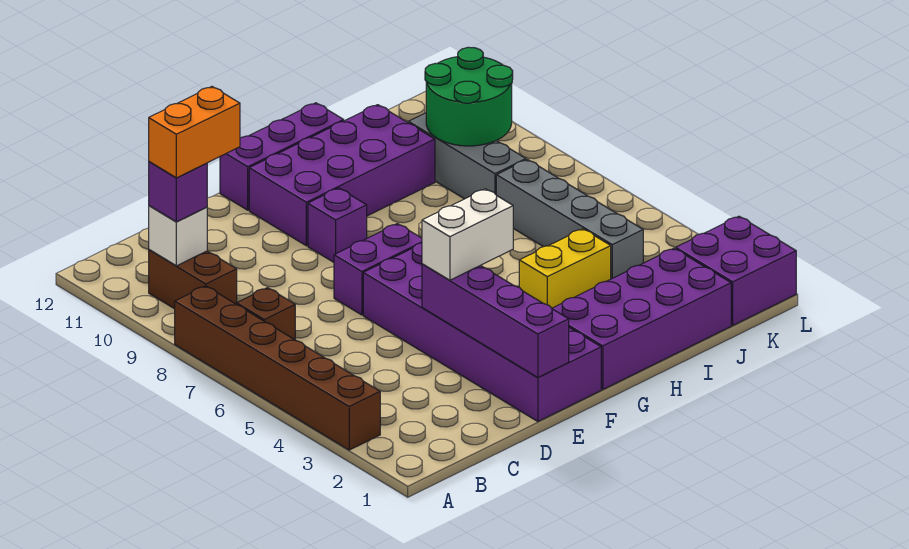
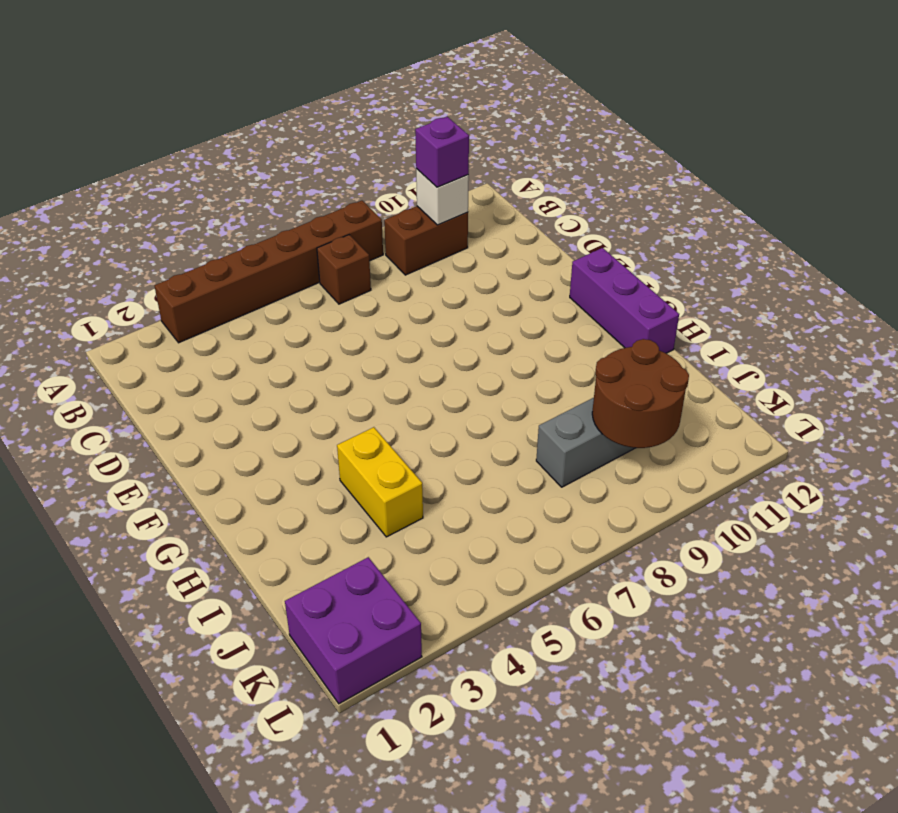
brown 2x2 round brick [592,339,689,448] -> green 2x2 round brick [425,47,513,146]
none -> purple 2x6 brick [363,243,601,421]
none -> purple 1x2 brick [334,224,422,315]
none -> purple 1x1 brick [308,188,367,262]

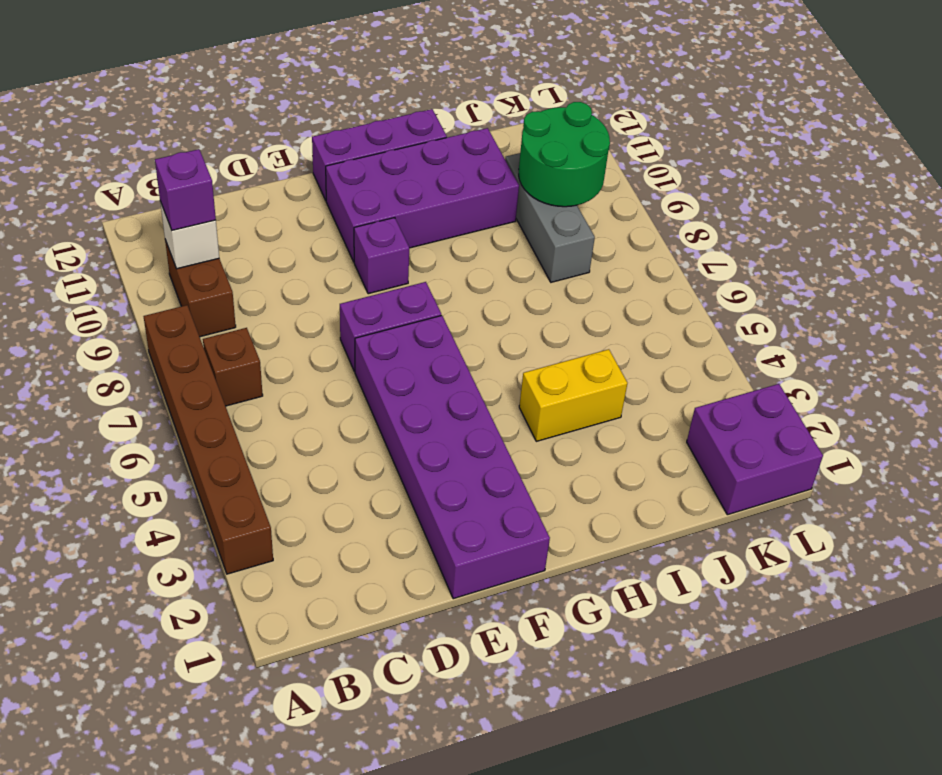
none -> purple 2x4 brick [552,248,731,389]
none -> grey 1x4 brick [496,160,643,279]
none -> purple 1x4 brick [422,264,569,378]

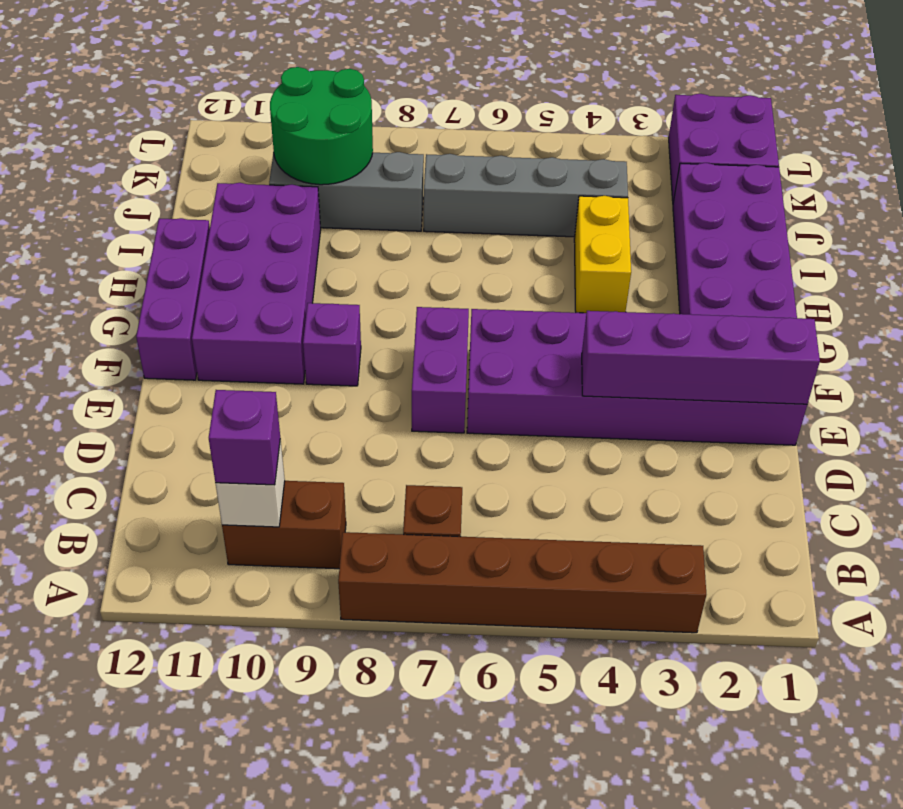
none -> white 1x2 brick [422,189,513,280]
none -> orange 1x2 brick [149,87,240,178]

